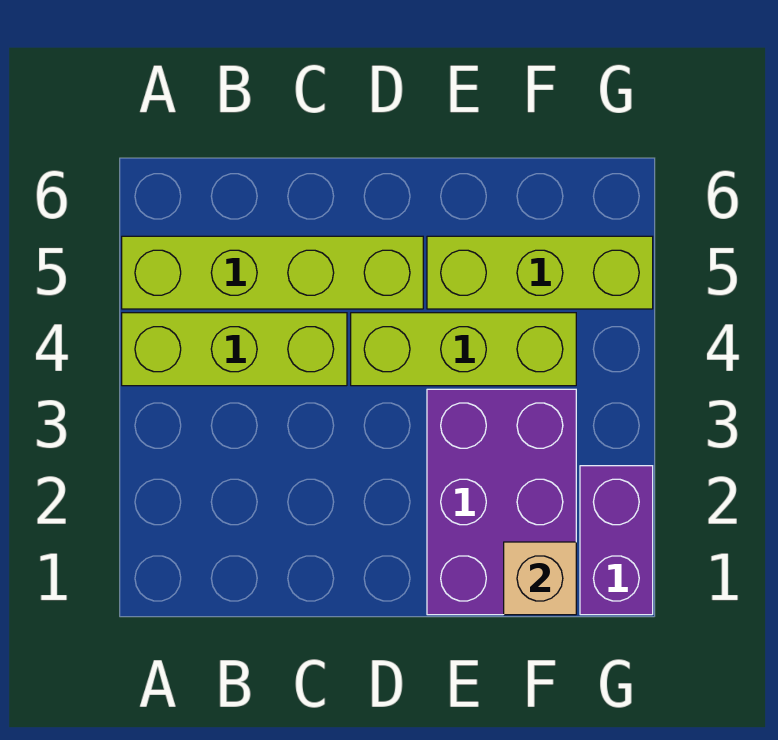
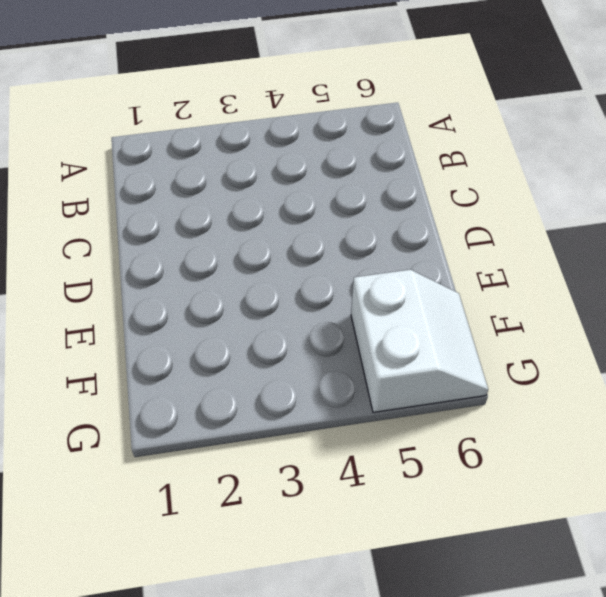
white 2x2 slope [351,270,488,412] -> lime 1x3 brick [427,236,653,309]
none -> lime 1x3 brick [122,313,347,386]
none -> lime 1x4 brick [122,236,423,309]

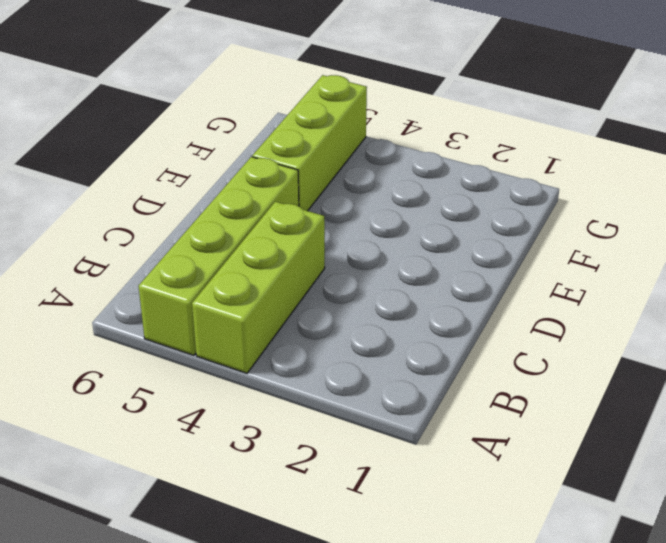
none -> lime 1x3 brick [351,313,576,386]
none -> purple 2x3 brick [427,389,576,615]

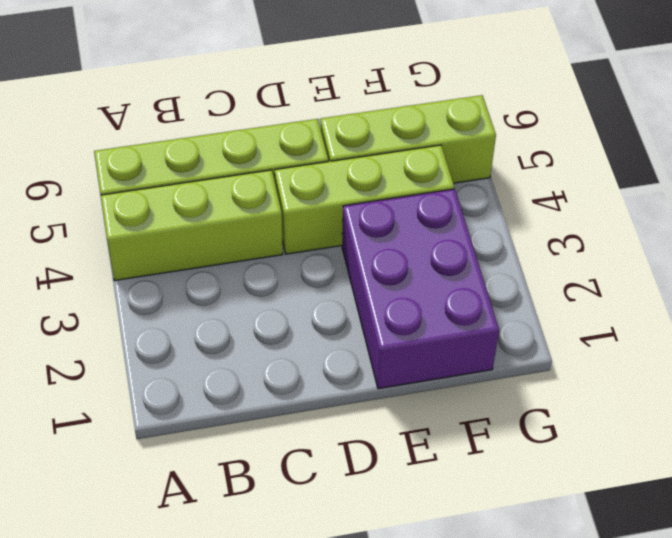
none -> purple 1x2 brick [580,466,653,615]
none -> tan 1x1 brick [504,542,576,615]

